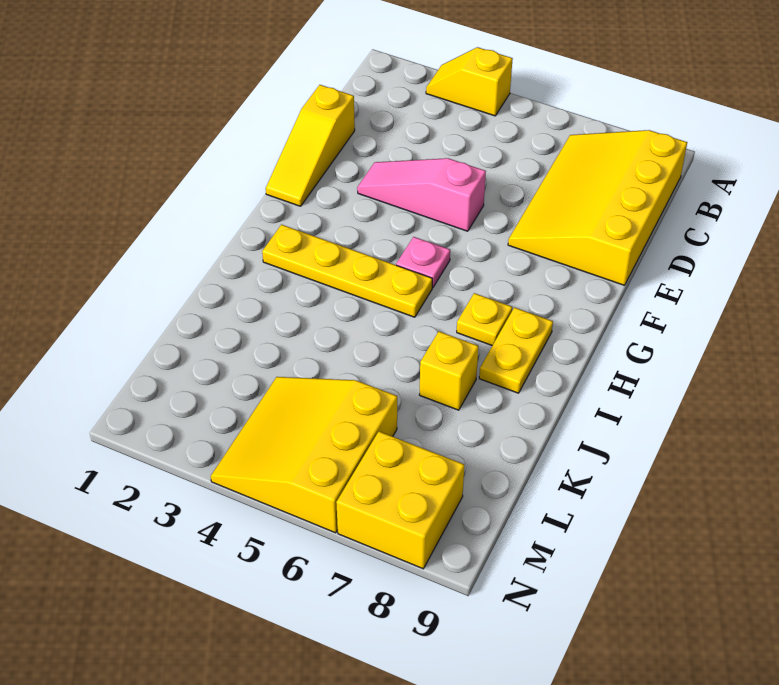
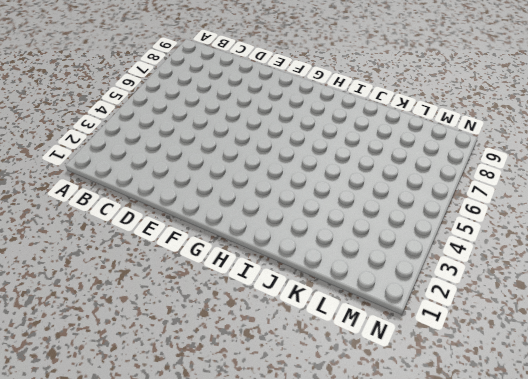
none -> yellow 1x2 slope [426,47,513,116]
none -> yellow 3x4 slope [508,130,687,285]

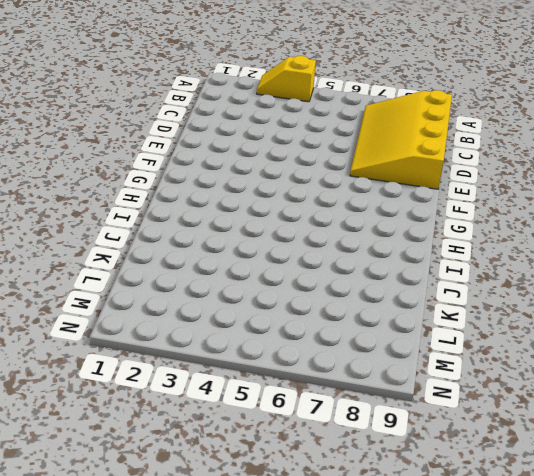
none -> yellow 1x3 slope [266,85,355,206]
none -> pink 1x3 slope [357,158,486,231]

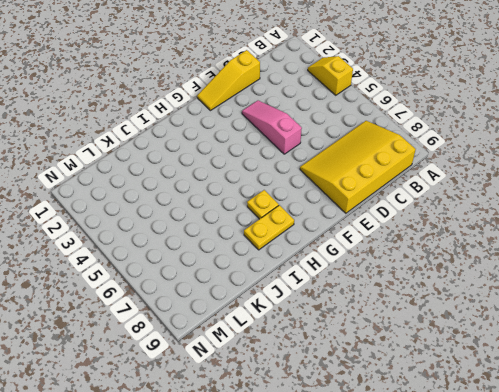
none -> pink 1x1 plate [396,237,450,288]
none -> yellow 1x4 plate [262,225,432,317]

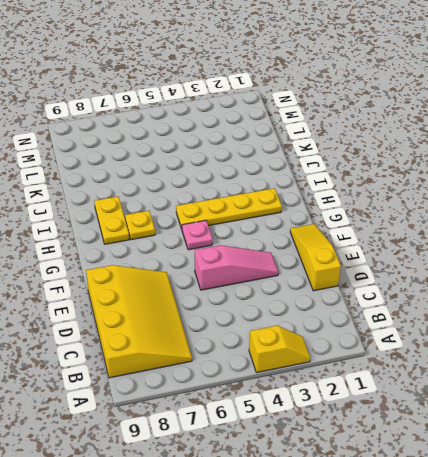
none -> yellow 1x1 brick [419,332,479,410]
none -> yellow 3x3 slope [211,377,397,533]

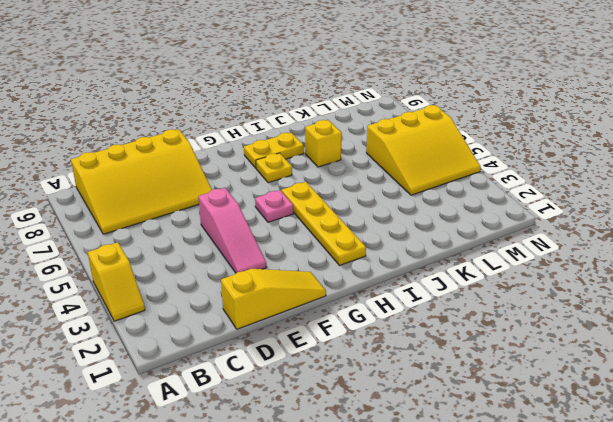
none -> yellow 2x2 brick [336,431,464,569]

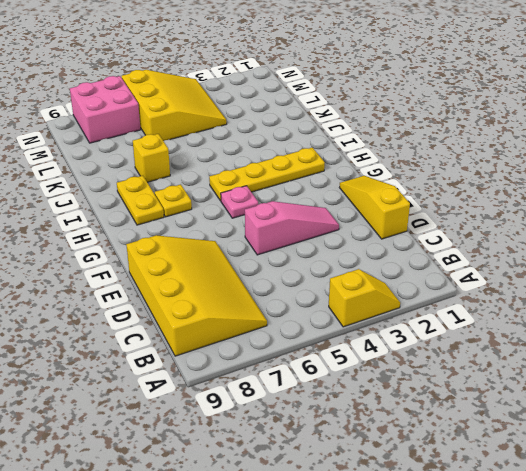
pink 2x2 brick [70,76,141,143] -> yellow 2x2 brick [336,431,464,569]

